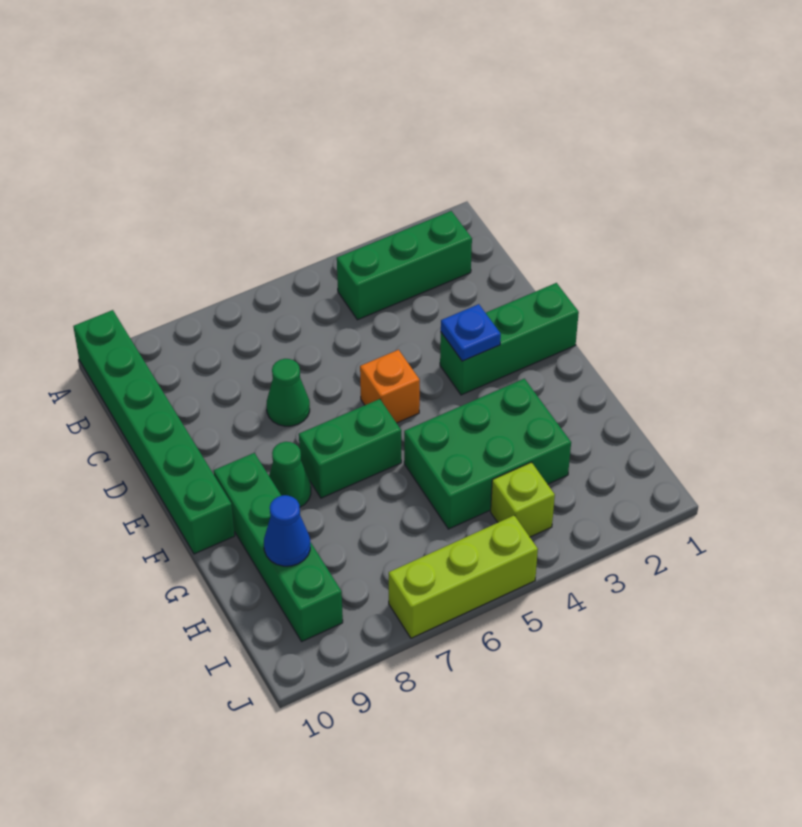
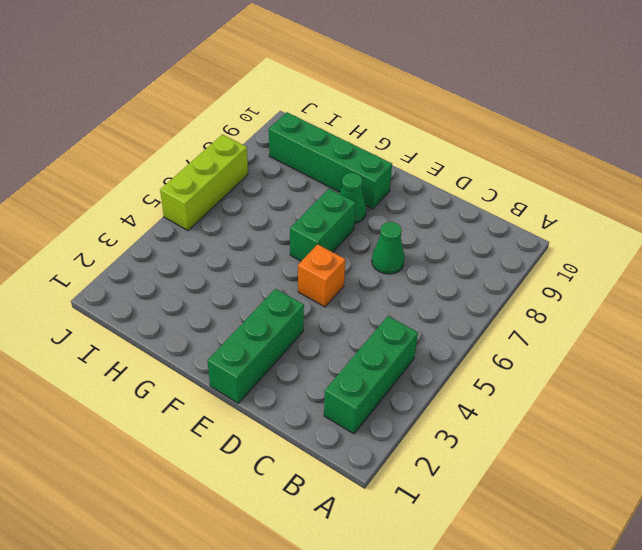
none -> green 1x6 brick [73,310,235,554]
none -> green 2x3 brick [404,379,571,529]
none -> lime 1x1 brick [491,462,555,537]

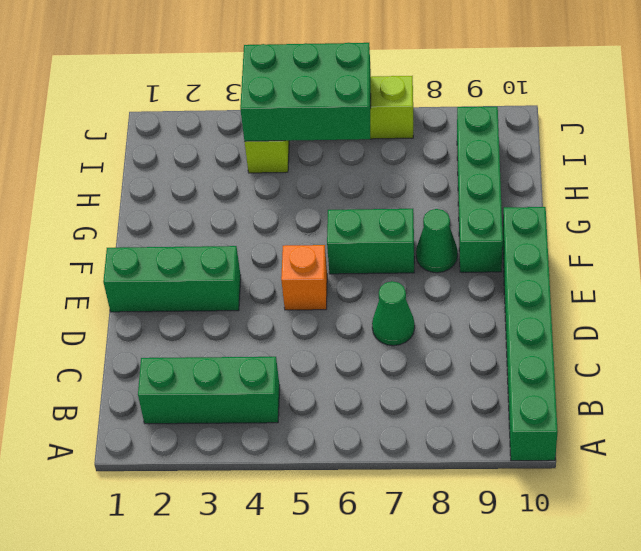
green 2x3 brick [240,43,371,141] -> green 2x3 brick moved to [404,379,571,529]
none -> blue 1x1 plate [441,304,501,361]
none -> blue 1x1 cone [264,495,310,566]

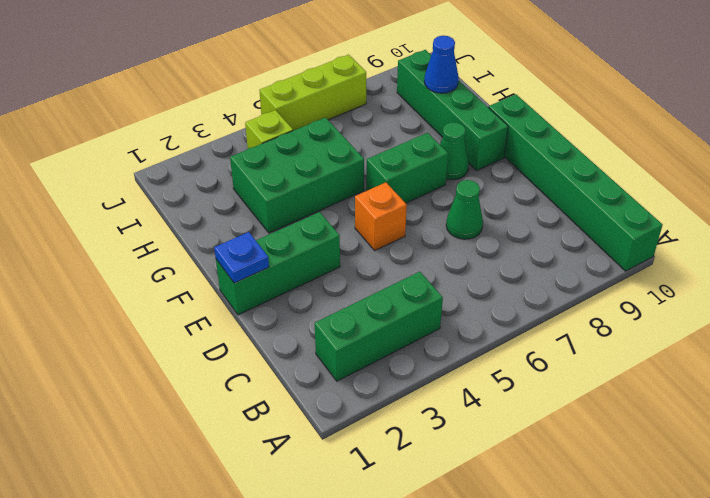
blue 1x1 plate [214,232,269,283] -> blue 1x1 plate moved to [441,304,501,361]

